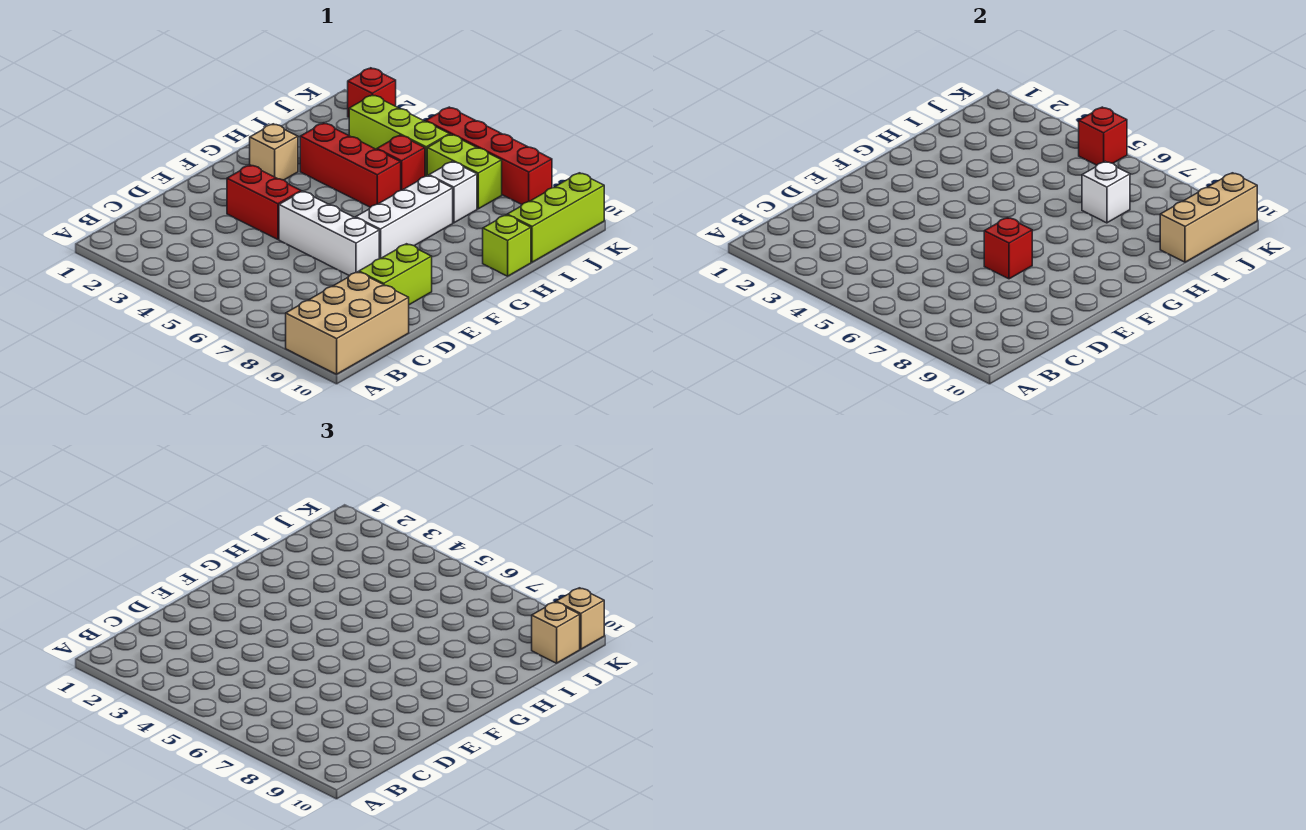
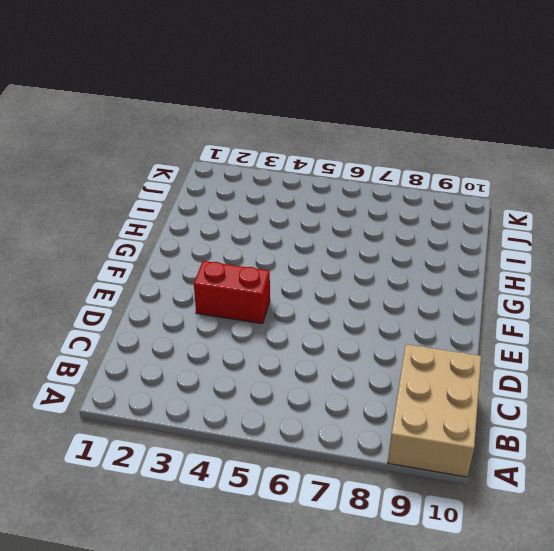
none -> lime 1x2 brick [359,244,432,305]
none -> white 1x3 brick [279,191,379,276]
none -> white 1x3 brick [356,175,453,259]

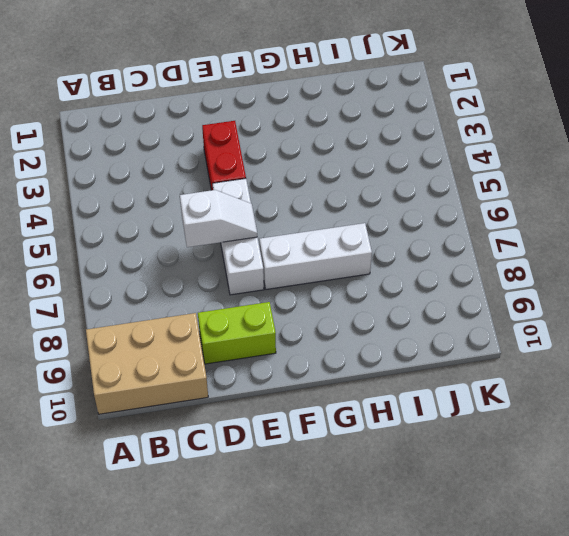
white 1x2 slope [180,190,257,247] -> none
none -> tan 1x1 brick [250,124,298,180]
none -> red 1x3 brick [300,123,401,207]
none -> lime 1x1 brick [483,215,531,276]

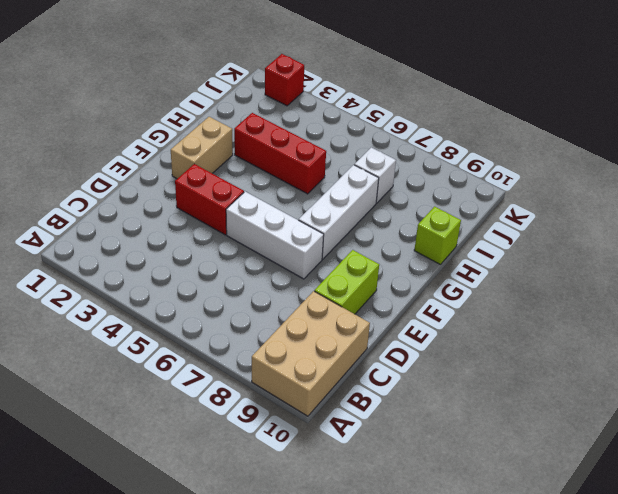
tan 1x2 brick [171,117,233,179] -> tan 1x1 brick [250,124,298,180]
none -> red 1x1 brick [377,135,425,190]
none -> lime 1x3 brick [507,173,604,262]
none -> lime 1x3 brick [349,95,449,176]

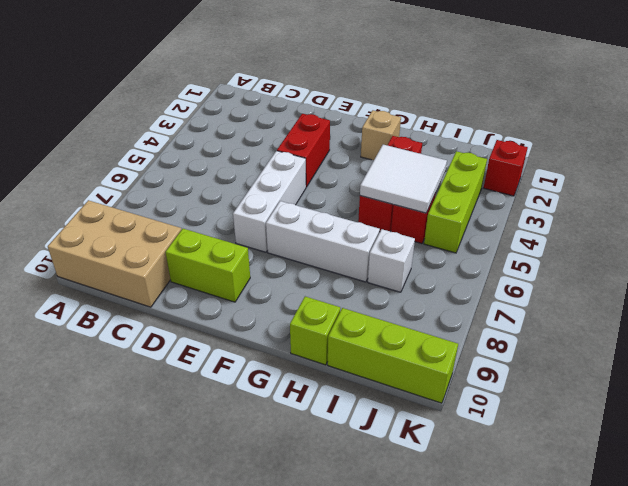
white 2x2 tile [360,145,447,213] -> none
none -> lime 1x2 brick [427,134,502,209]
none -> red 1x4 brick [426,107,552,204]
none -> red 1x1 brick [984,217,1032,279]

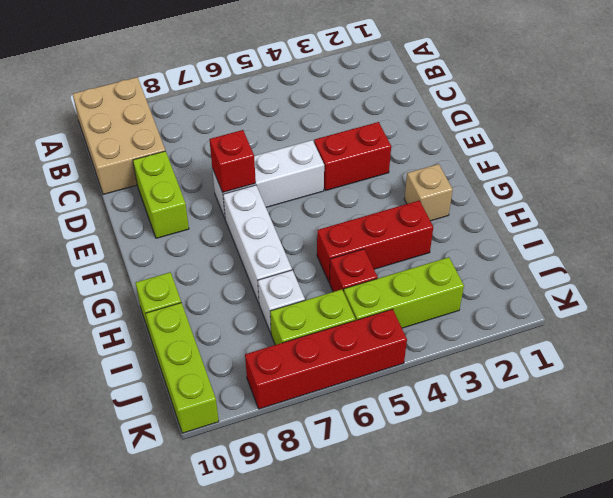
none -> red 1x1 brick [348,68,396,117]
none -> white 1x1 brick [1082,161,1130,223]
none -> tan 1x3 brick [1160,173,1257,262]

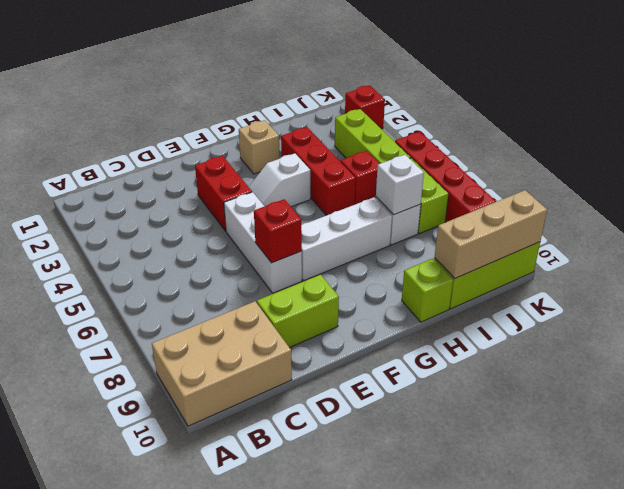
white 1x2 slope [249,153,310,207] -> none
none -> red 1x1 brick [1079,107,1127,165]
none -> tan 1x1 brick [532,602,580,663]
none -> tan 1x1 brick [556,588,604,649]

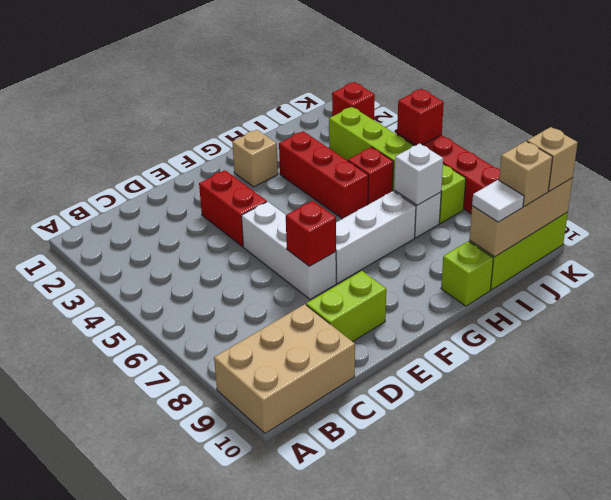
white 1x1 tile [472,180,524,222] -> none

